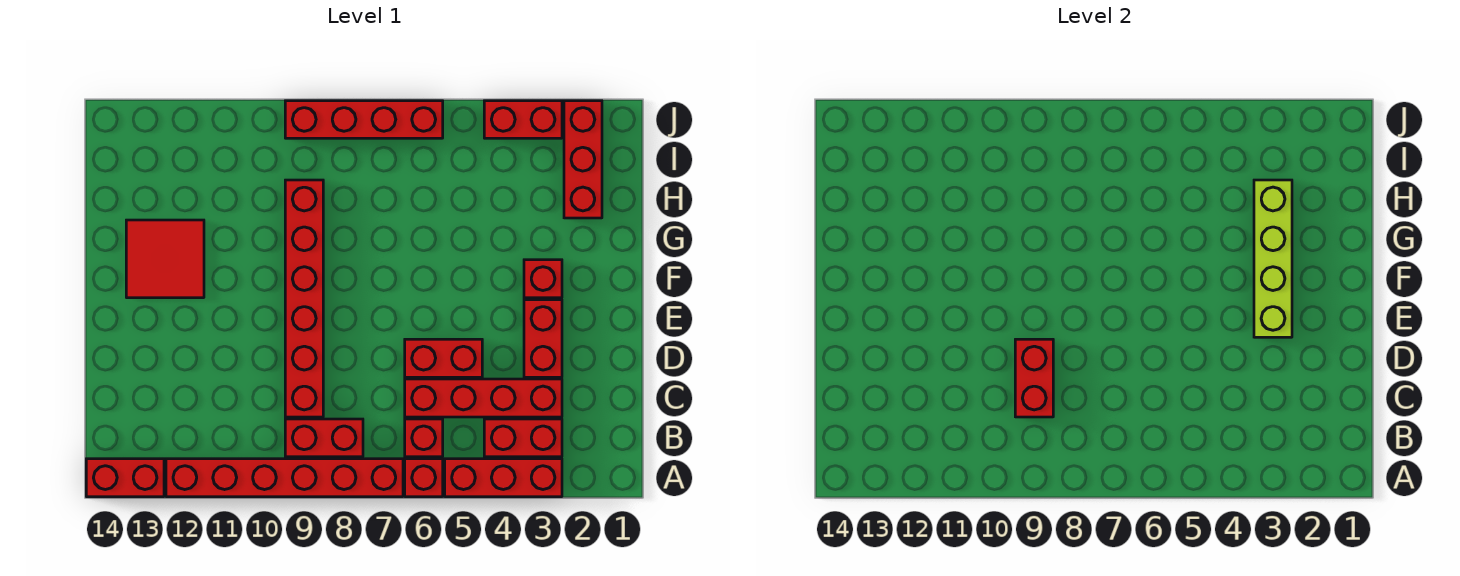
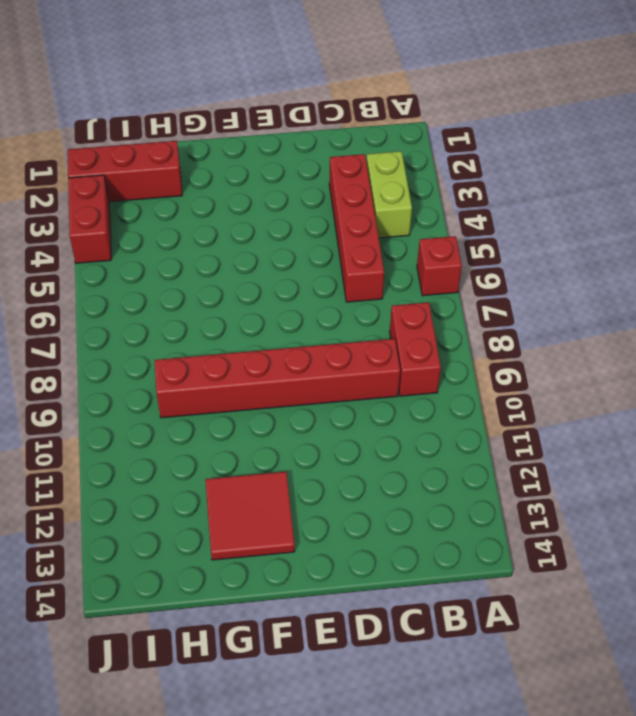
lime 1x2 brick [366,151,412,238] -> red 1x2 brick [484,419,562,457]
none -> red 1x3 brick [445,459,562,497]
none -> red 1x6 brick [166,459,403,497]
none -> red 1x2 brick [86,459,164,497]

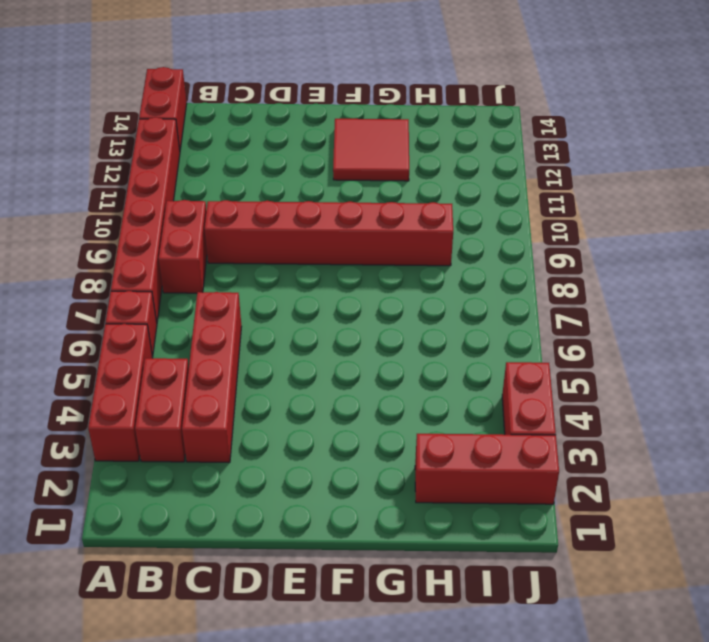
none -> red 1x1 brick [405,419,443,457]
none -> red 1x2 brick [524,300,562,377]
none -> red 1x2 brick [405,339,482,377]

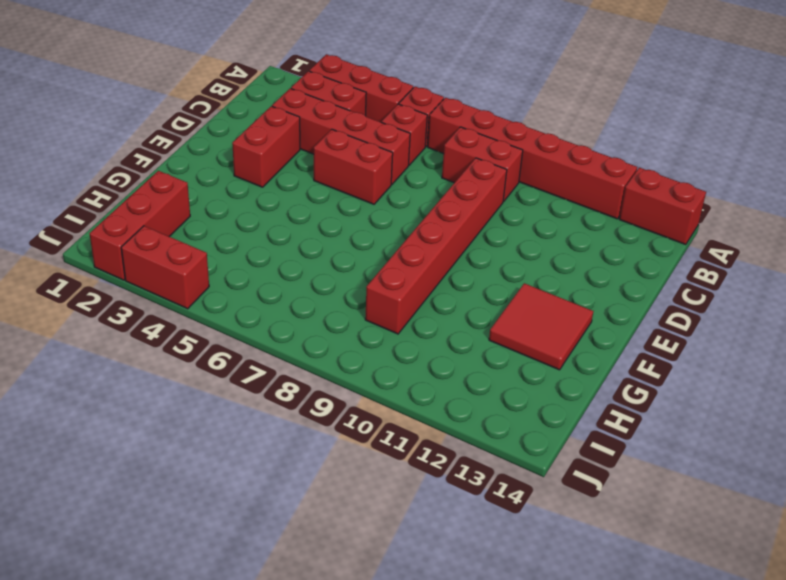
none -> red 1x1 brick [524,260,562,298]
none -> red 1x4 brick [285,101,443,138]
none -> red 1x2 brick [1015,339,1053,417]

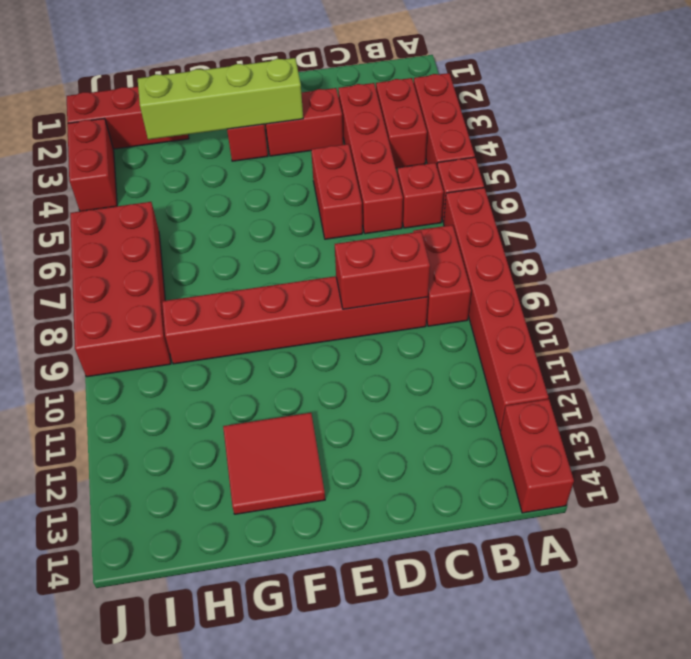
red 2x4 brick [70,202,171,377] -> red 1x4 brick [285,101,443,138]

